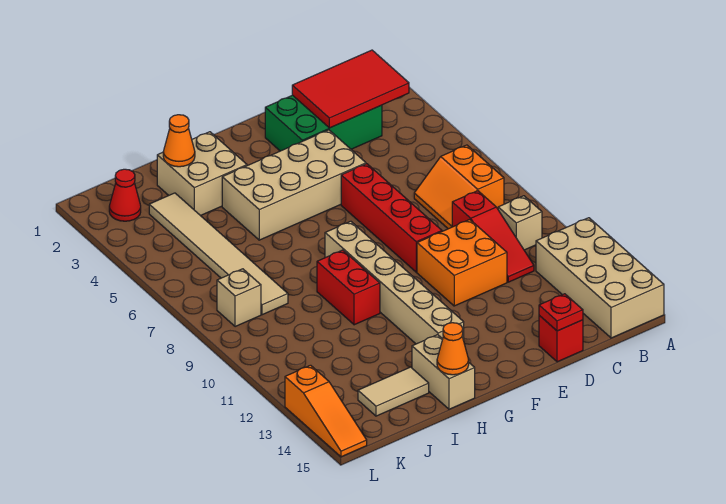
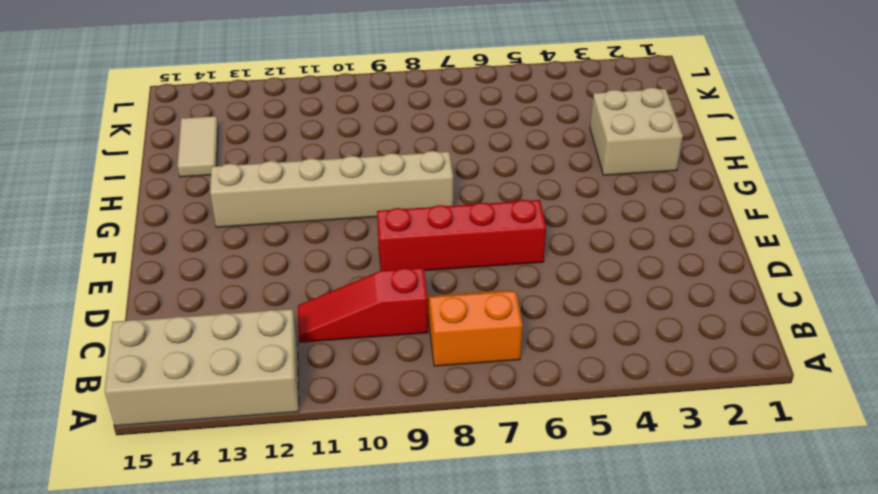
none -> tan 1x1 brick [498,196,542,250]
none -> green 2x3 brick [265,95,382,151]
none -> orange 2x2 brick [417,220,507,306]

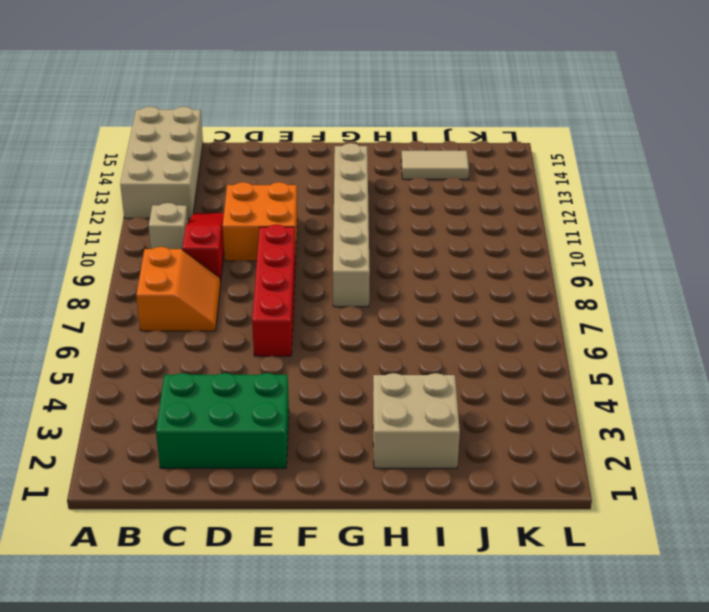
none -> red 1x1 brick [539,316,583,362]
none -> tan 2x4 brick [222,130,366,240]
none -> red 1x2 brick [317,250,380,325]

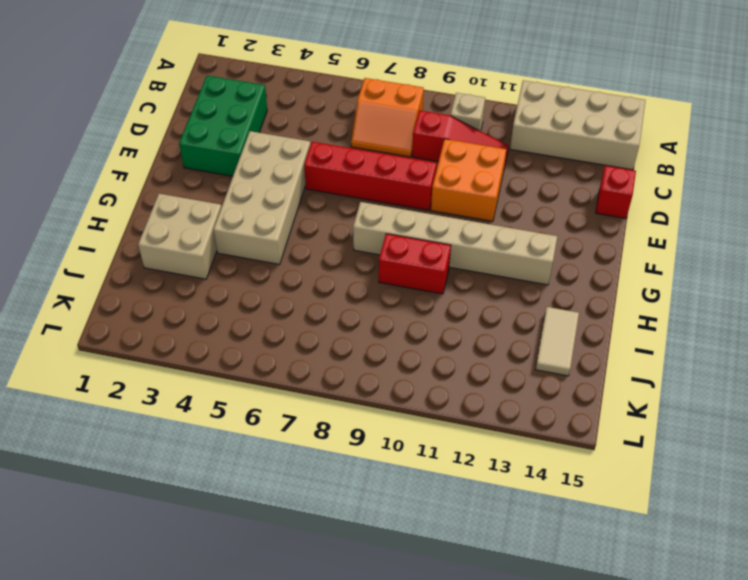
none -> tan 1x2 brick [412,335,475,409]
none -> tan 1x6 tile [149,193,288,315]
none -> red 1x1 cone [109,169,141,221]

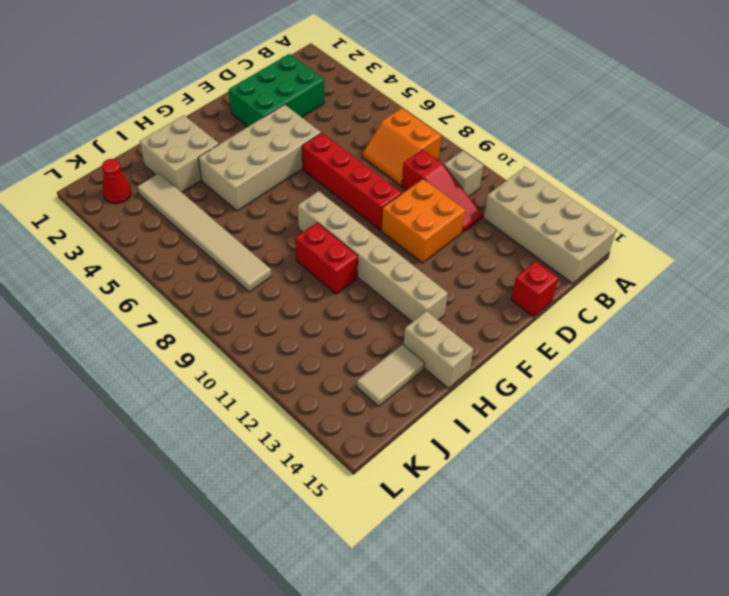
none -> tan 1x1 brick [217,269,261,327]
none -> orange 1x3 slope [285,365,367,457]
none -> red 2x3 tile [292,50,409,128]

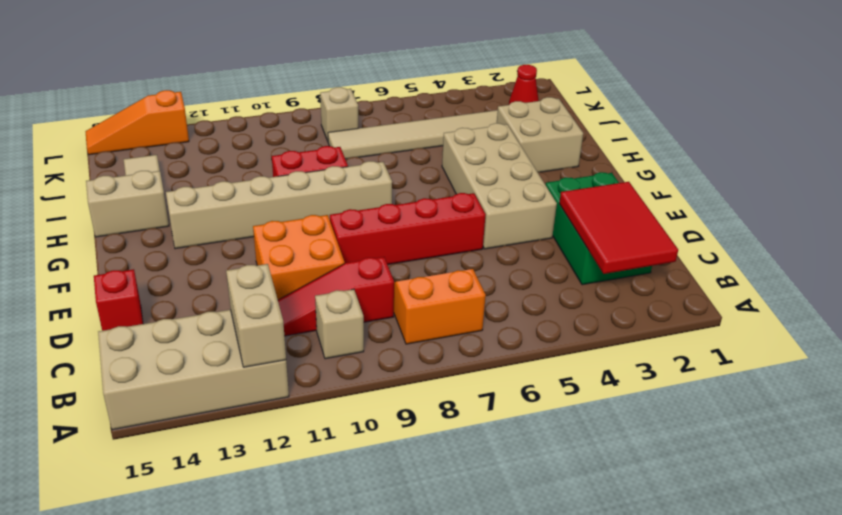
tan 1x2 brick [226,264,286,367] -> none
none -> red 1x1 plate [539,294,583,331]
none -> orange 1x1 cone [437,323,469,375]
none -> orange 1x1 cone [163,115,195,167]

